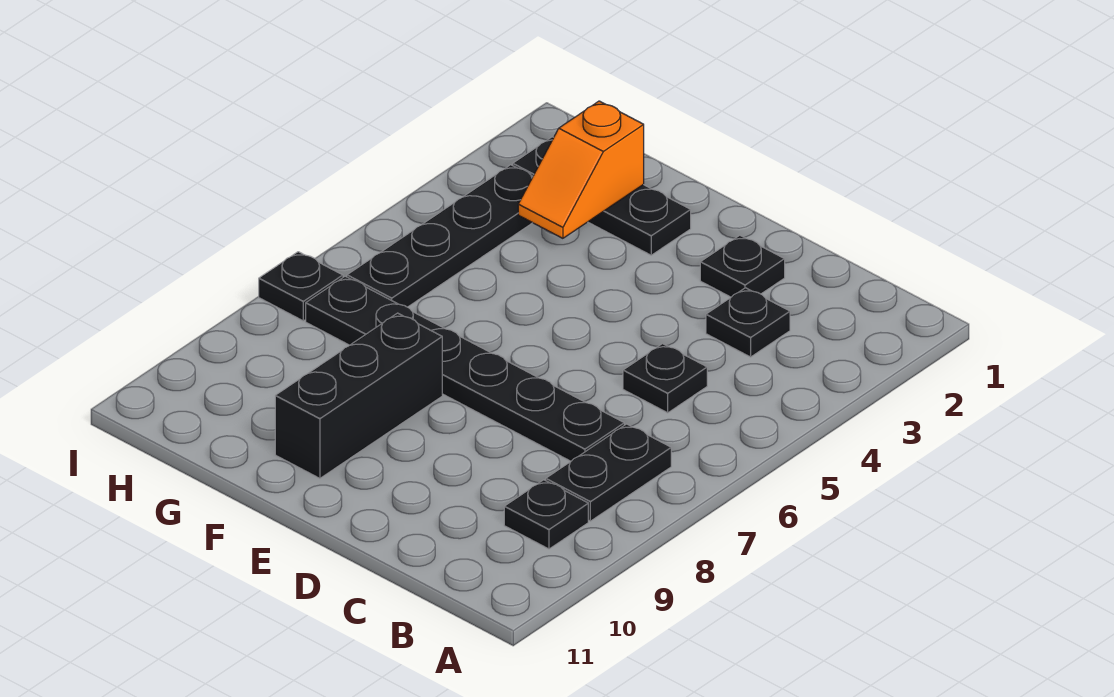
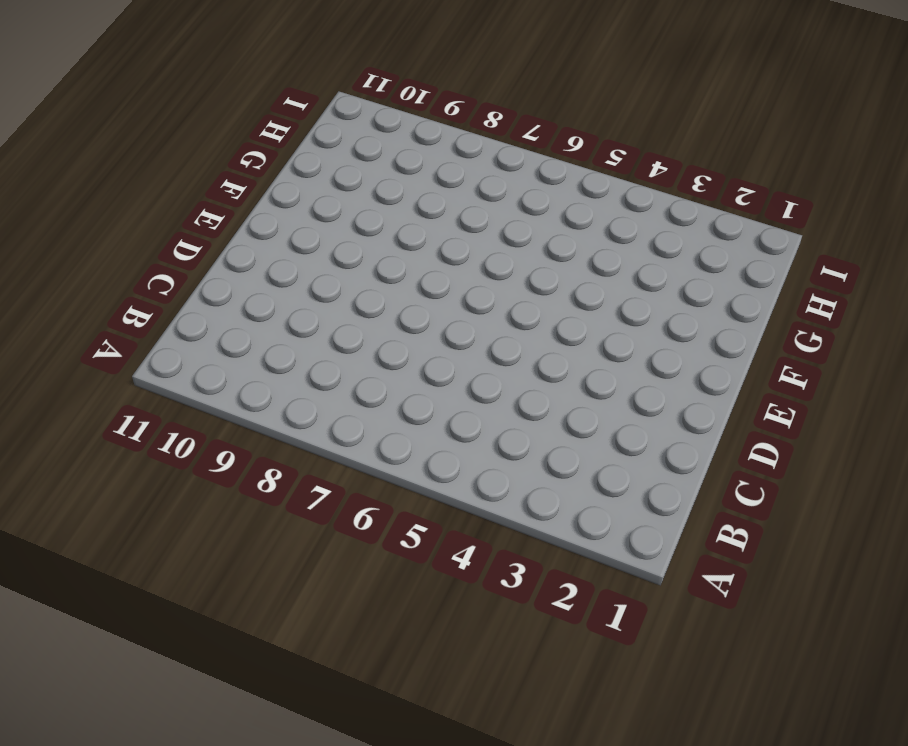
none -> black 1x2 plate [546,424,671,521]
none -> black 1x1 plate [504,480,588,549]

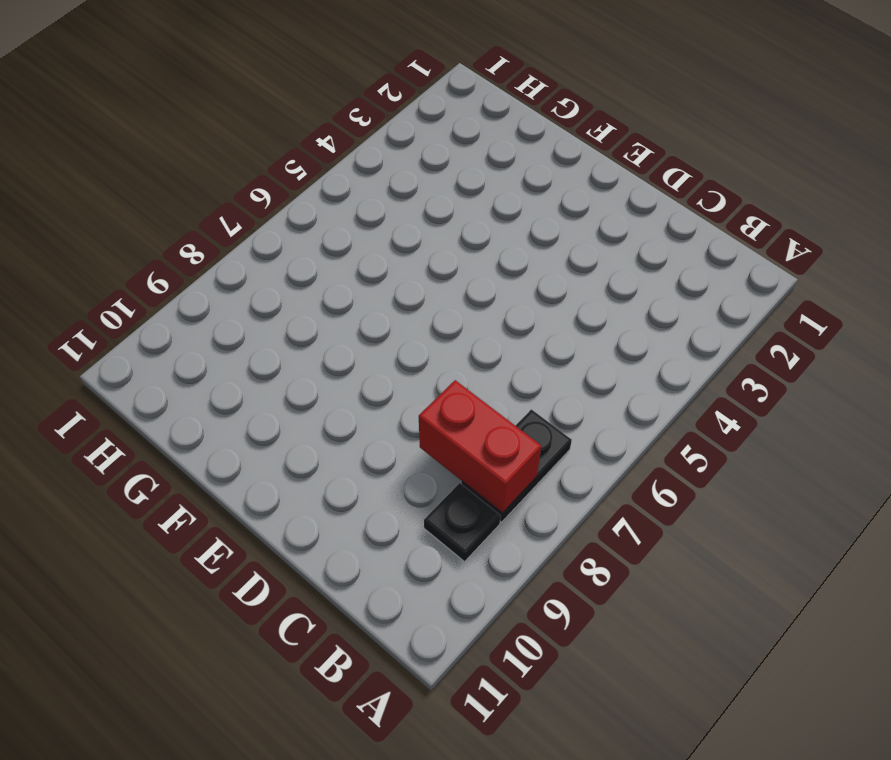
red 1x2 brick [419,380,541,513] -> none
none -> black 1x1 plate [706,288,790,357]
none -> black 1x1 plate [623,344,707,413]

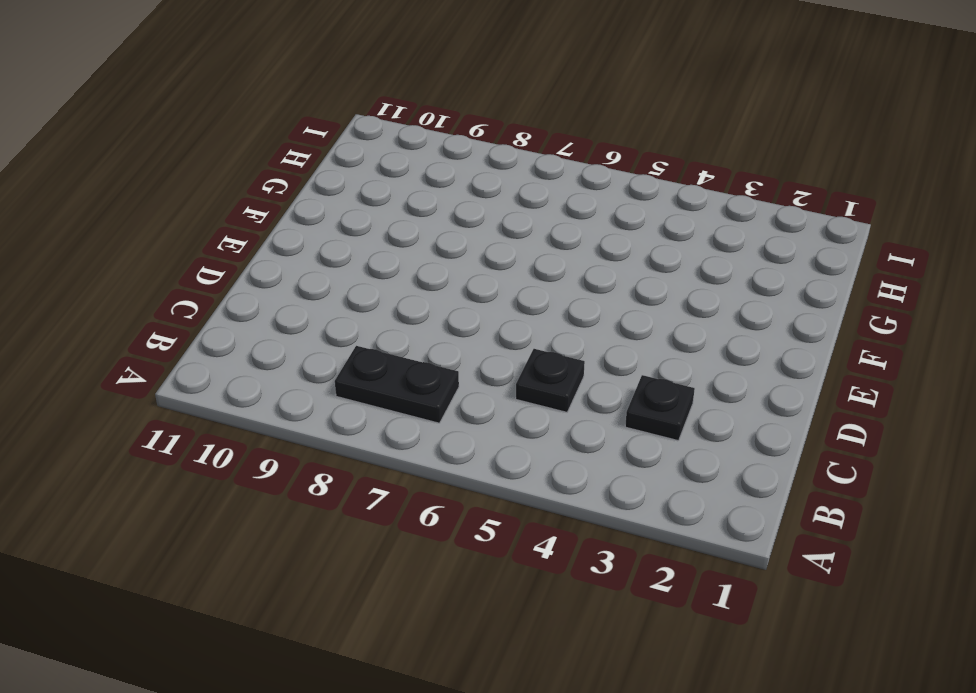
none -> black 1x1 plate [504,480,588,549]
none -> black 1x6 plate [306,276,624,461]

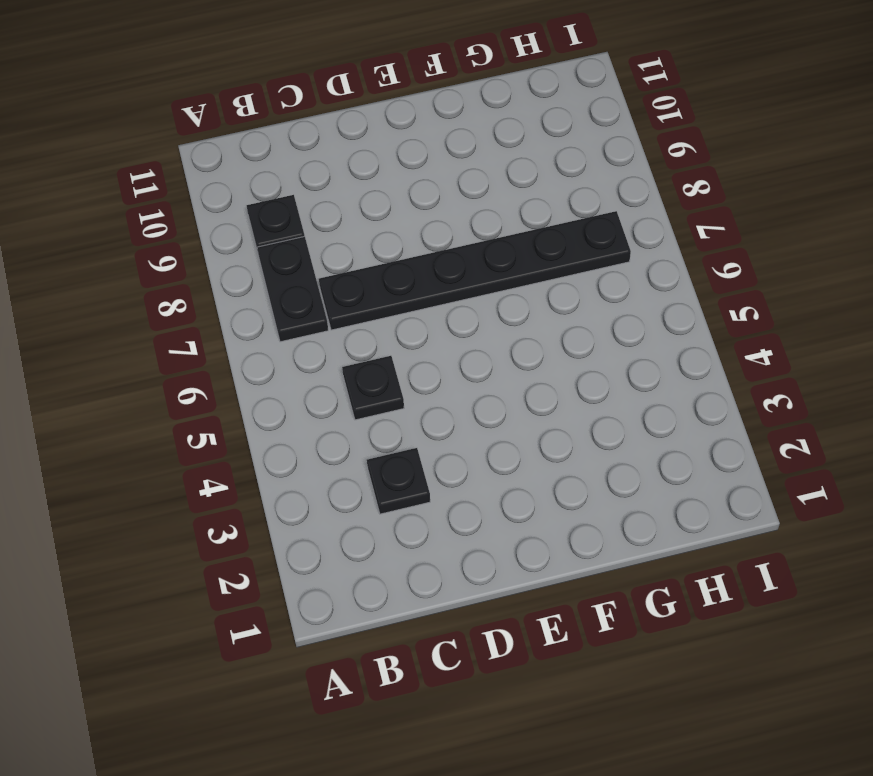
none -> black 1x1 plate [700,235,785,297]
none -> black 1x3 plate [513,137,691,255]

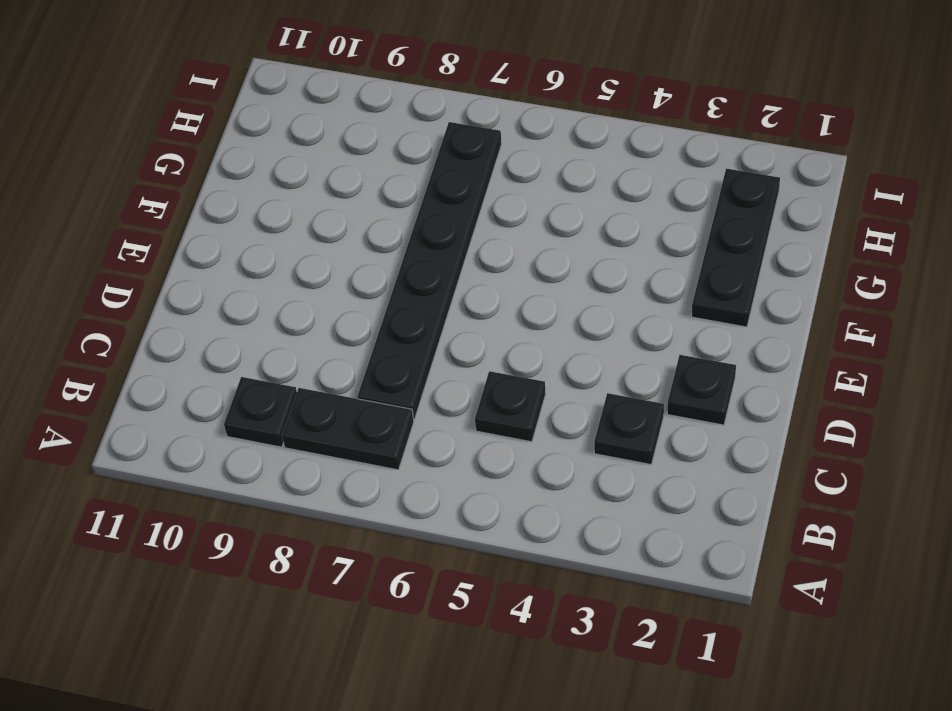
none -> black 1x3 brick [275,313,442,478]
none -> black 1x4 plate [347,165,533,307]

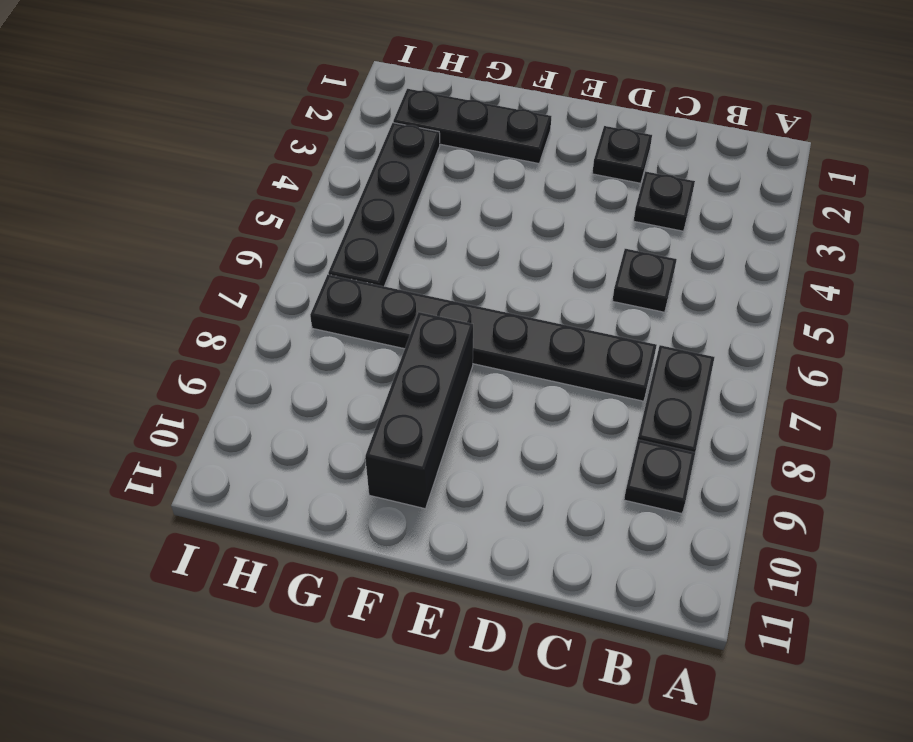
none -> black 1x1 plate [259,252,343,321]
none -> orange 1x2 slope [518,101,644,238]

